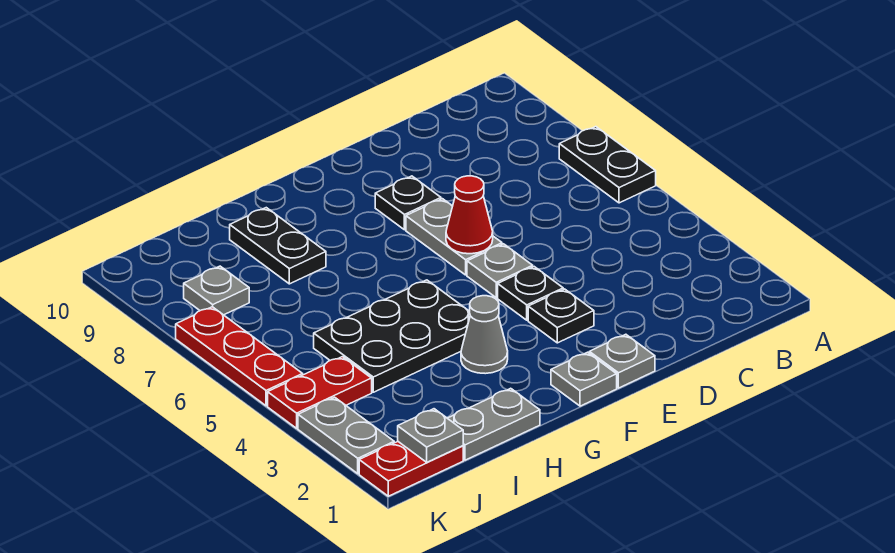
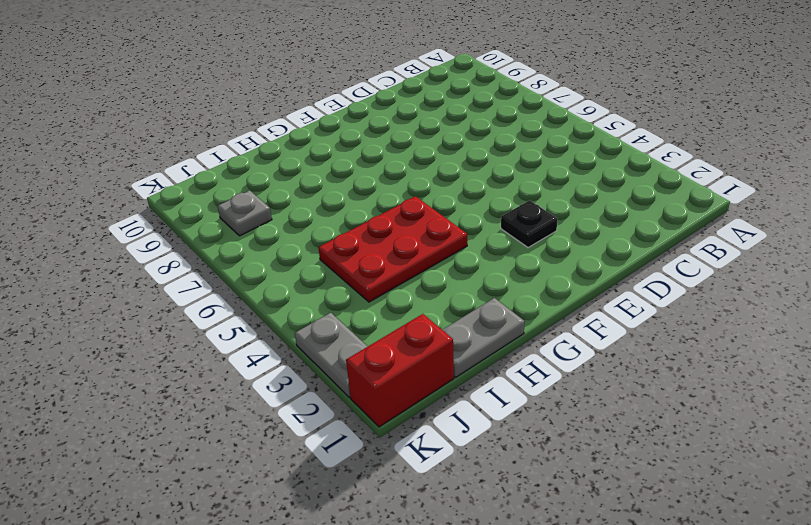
red 2x3 plate [318,196,467,302] -> black 2x3 plate [314,280,470,392]
red 1x2 brick [346,314,454,427] -> red 1x2 plate [359,442,463,496]
none -> black 1x2 plate [559,127,656,203]
none -> grey 1x1 plate [589,334,655,388]
none -> black 1x1 plate [498,267,563,320]

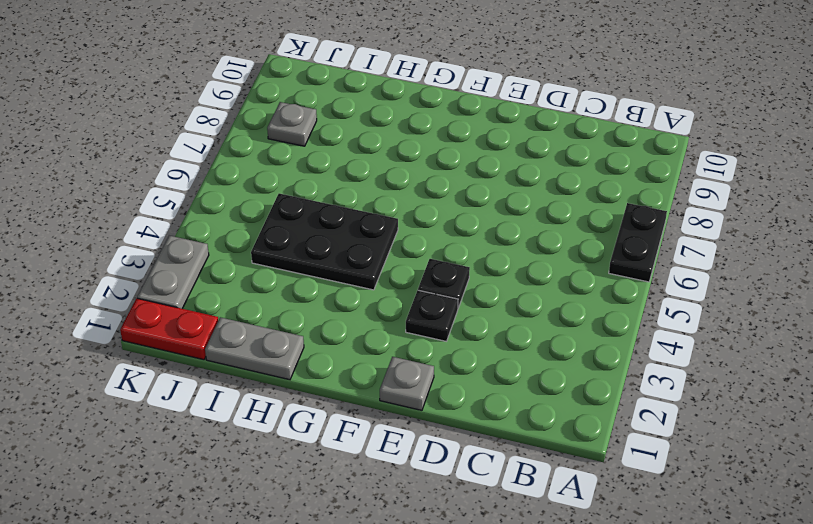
none -> grey 1x1 plate [467,244,533,298]
none -> grey 1x2 plate [406,199,502,275]
none -> black 1x1 plate [375,176,441,230]

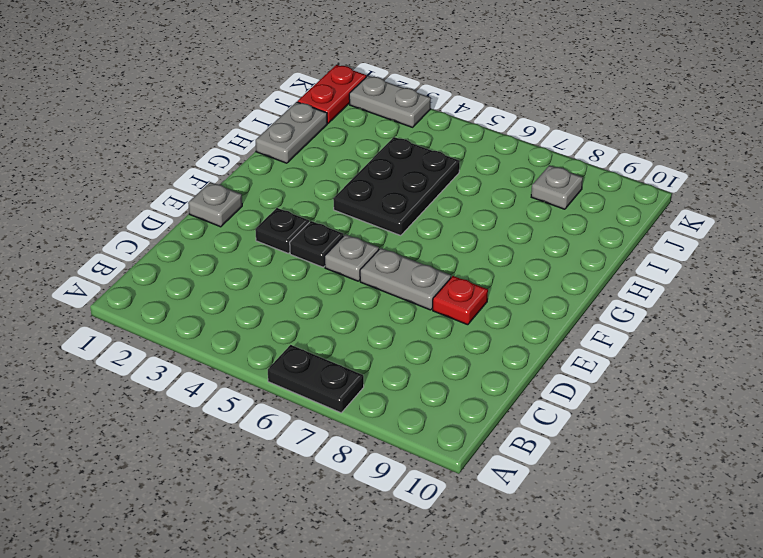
red 1x1 plate [433,276,488,325] -> black 1x1 plate [375,176,441,230]
none -> grey 1x1 plate [551,352,617,406]
none -> grey 1x1 cone [461,296,508,374]
none -> black 1x2 plate [230,208,326,284]

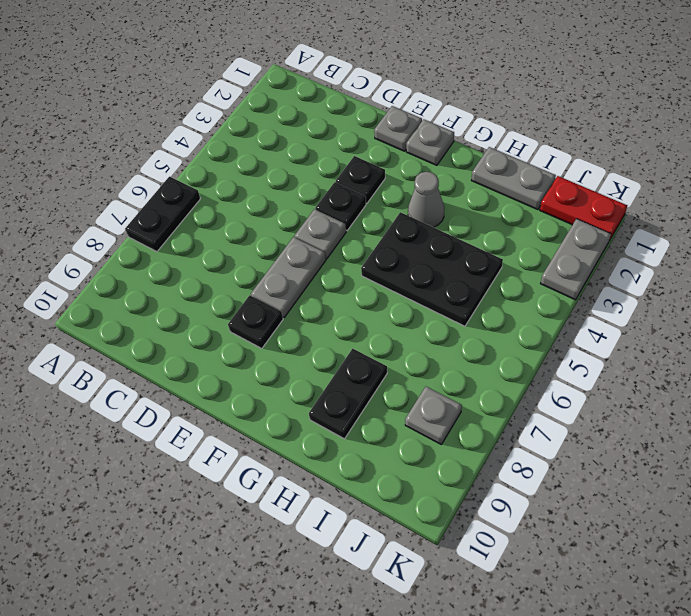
none -> red 1x2 plate [268,357,372,428]
none -> red 1x3 plate [176,307,303,406]
none -> red 1x1 cone [446,176,493,254]

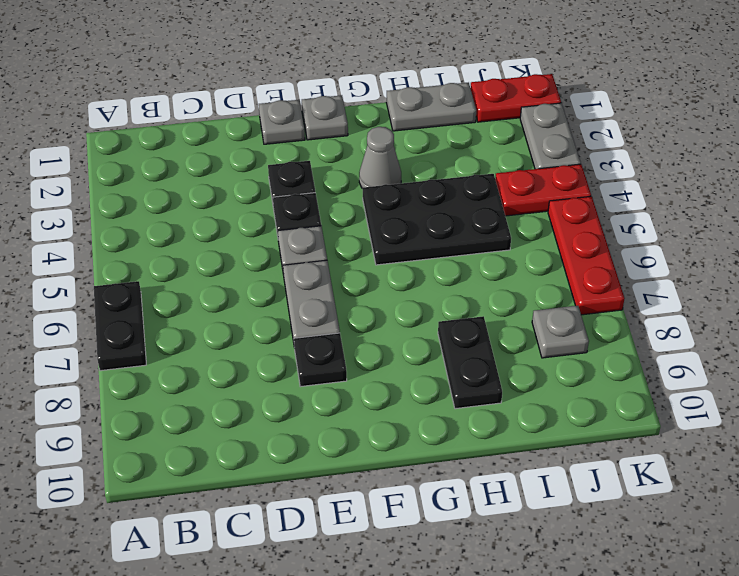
none -> red 1x1 cone [446,176,493,254]
none -> grey 1x1 plate [398,409,463,462]

